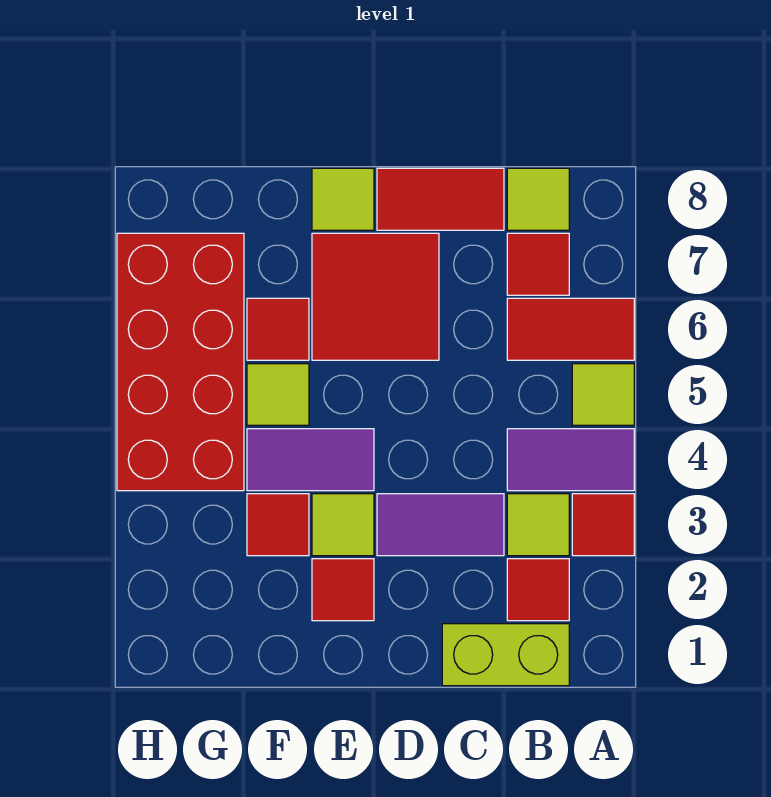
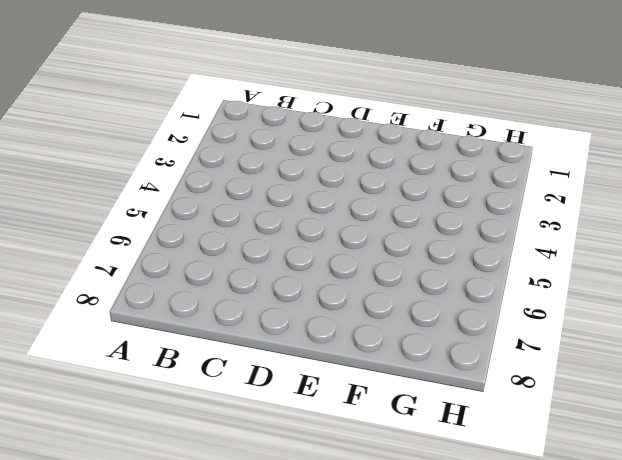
none -> red 1x1 tile [572,494,634,556]
none -> purple 1x2 tile [507,429,634,491]
none -> lime 1x1 tile [572,364,634,425]

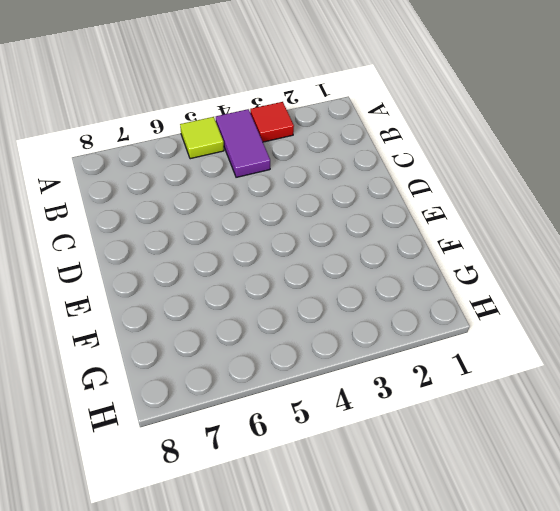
none -> red 1x2 tile [507,298,634,360]
none -> lime 1x2 brick [442,624,569,686]
none -> red 1x1 tile [507,559,569,621]

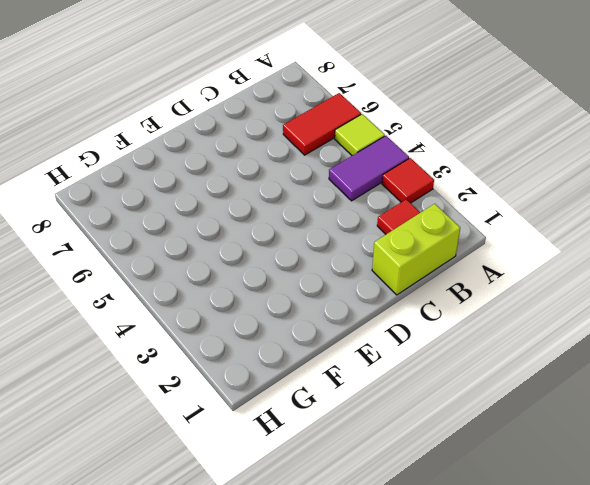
none -> lime 1x1 tile [507,494,569,556]
none -> red 1x1 tile [507,233,569,295]
none -> lime 1x1 tile [507,168,569,230]

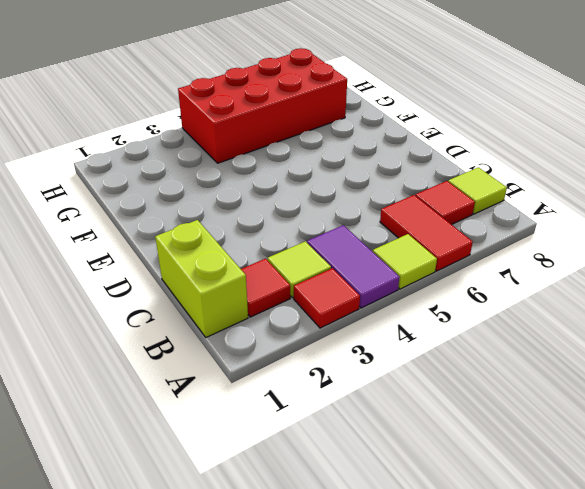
none -> purple 1x2 tile [377,494,504,556]
none -> red 1x2 tile [377,168,504,230]
none -> red 2x2 tile [312,233,439,360]

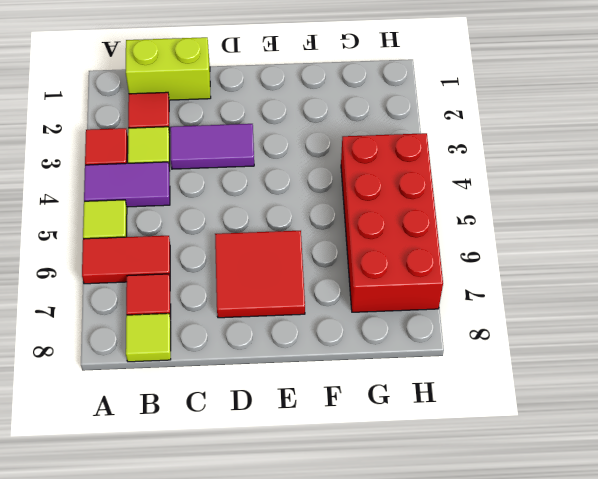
none -> red 1x2 tile [377,168,504,230]
none -> red 1x1 tile [312,559,374,621]
none -> lime 1x1 tile [312,494,374,556]

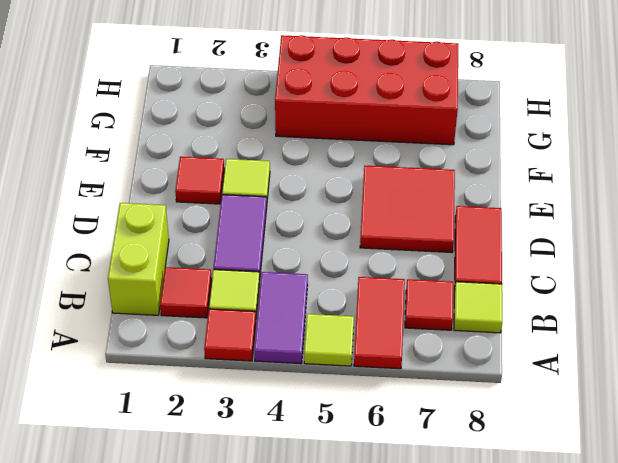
none -> purple 1x2 tile [247,429,374,491]
none -> lime 1x1 tile [312,168,374,230]
none -> red 1x1 tile [247,494,309,556]

